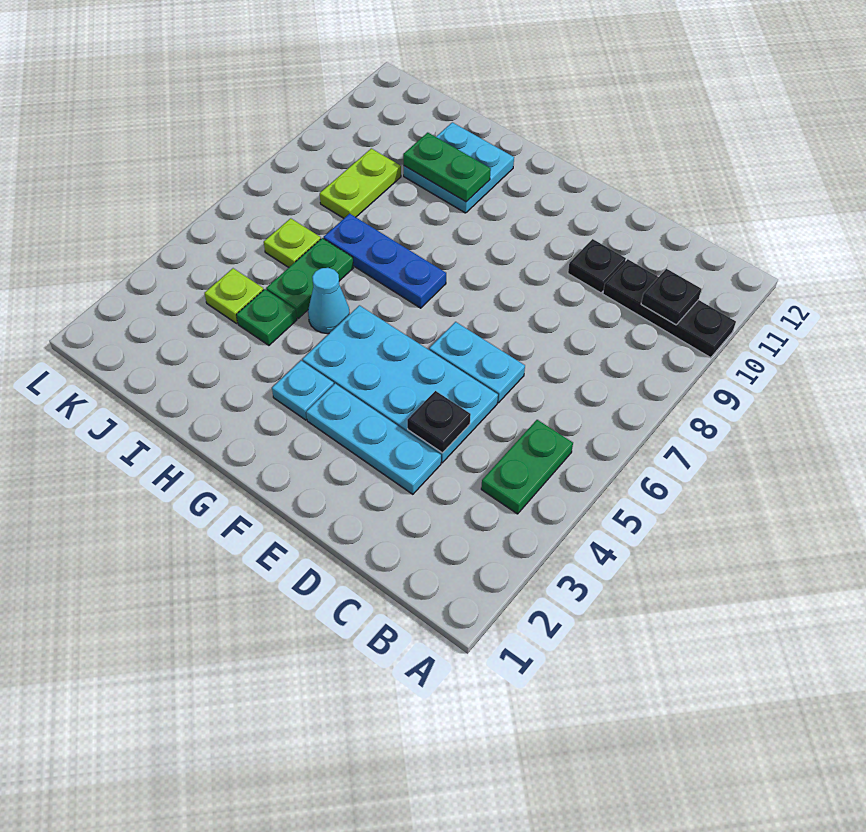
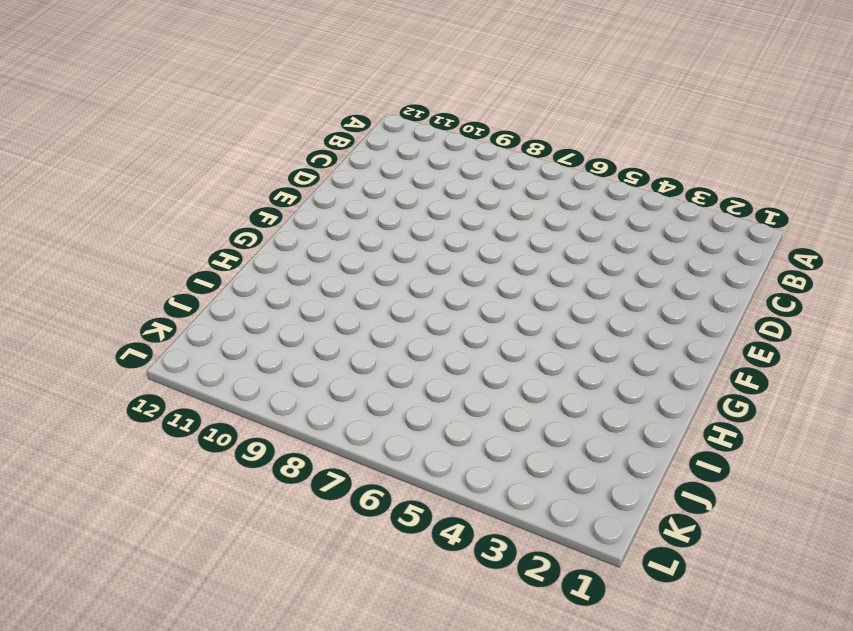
none -> black 1x3 plate [603,259,736,358]
none -> green 1x2 plate [481,420,573,514]
none -> cyan 1x3 plate [306,384,441,494]

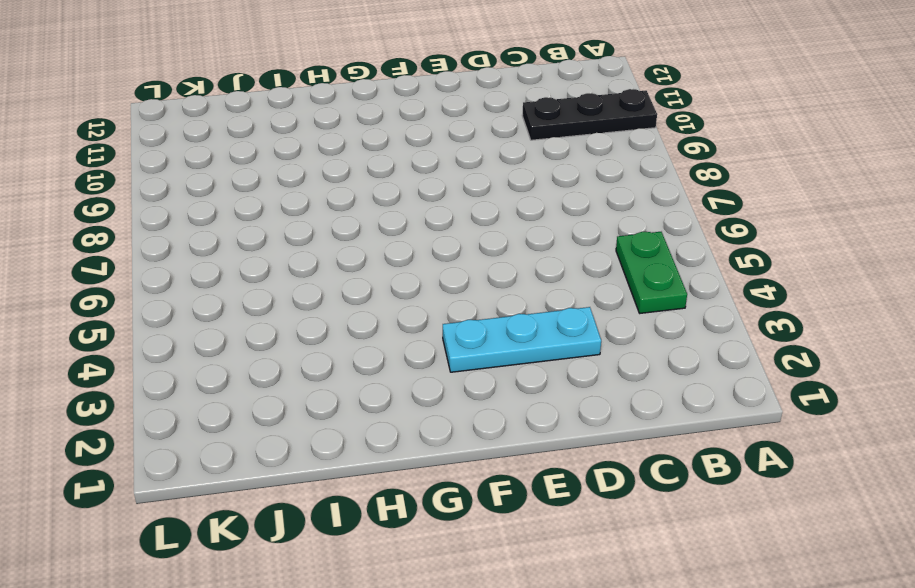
none -> cyan 2x4 plate [302,305,498,463]
none -> cyan 1x2 plate [429,322,525,403]
none -> black 1x1 plate [568,239,626,293]

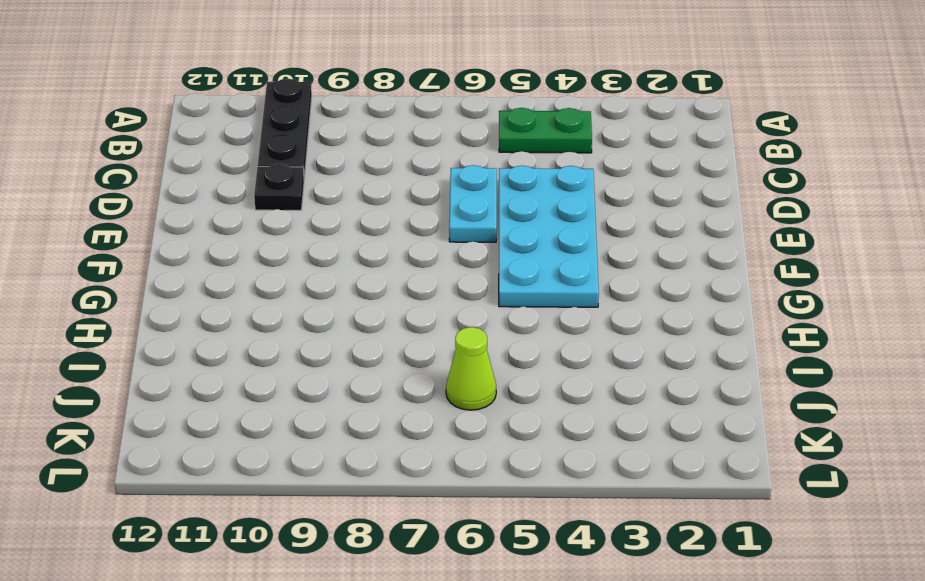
lime 1x1 cone [446,327,496,410] -> lime 1x1 plate [264,218,321,267]
none -> cyan 1x3 plate [306,384,441,494]
none -> cyan 1x1 plate [272,361,334,420]
none -> blue 1x3 plate [324,214,446,308]

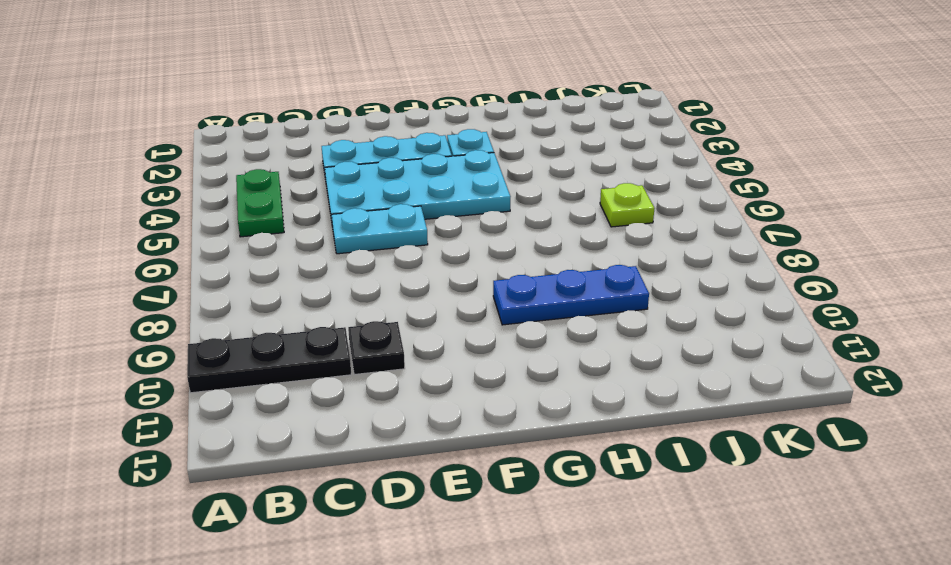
blue 1x3 plate [493,265,649,325] -> blue 1x3 plate moved to [324,214,446,308]
none -> cyan 1x1 cone [308,268,350,334]
none -> cyan 2x2 plate [404,122,514,213]
none -> green 1x1 plate [236,289,297,345]

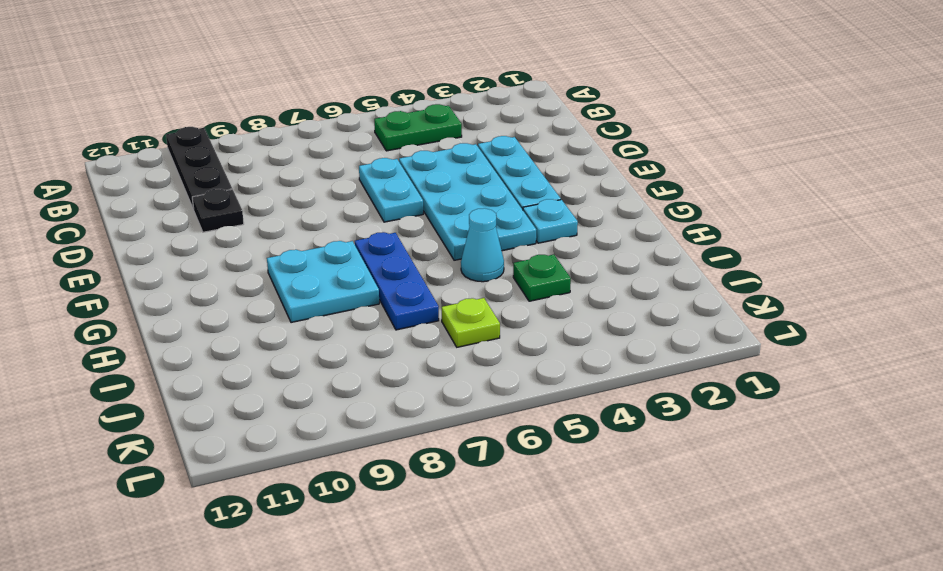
cyan 2x2 plate [267,241,379,323] -> cyan 2x2 plate moved to [404,122,514,213]
none -> green 1x2 plate [266,238,353,318]
none -> lime 1x1 plate [205,268,263,323]
none -> lime 1x2 plate [320,148,401,218]

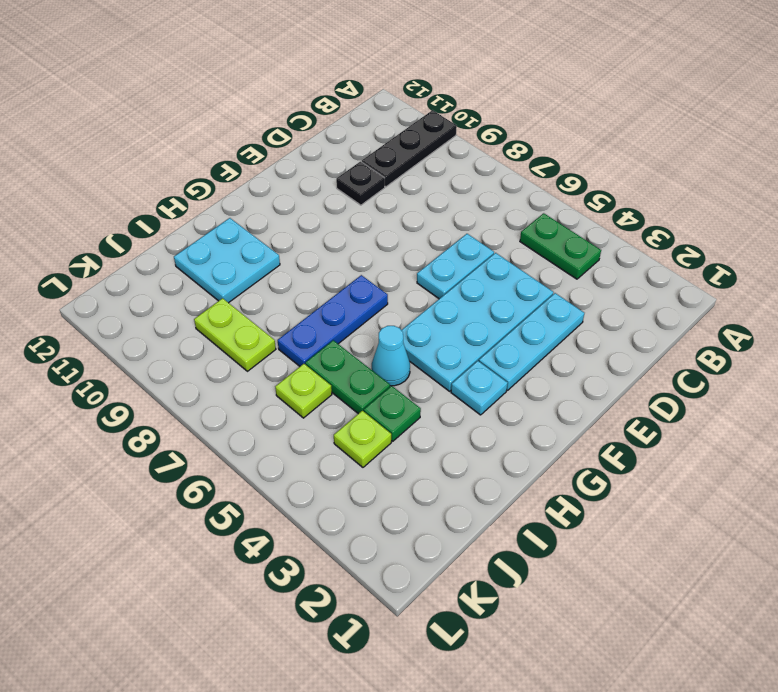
none -> black 1x1 plate [641,269,701,325]
none -> black 1x1 plate [407,391,471,453]
none -> green 1x2 plate [403,133,491,202]

